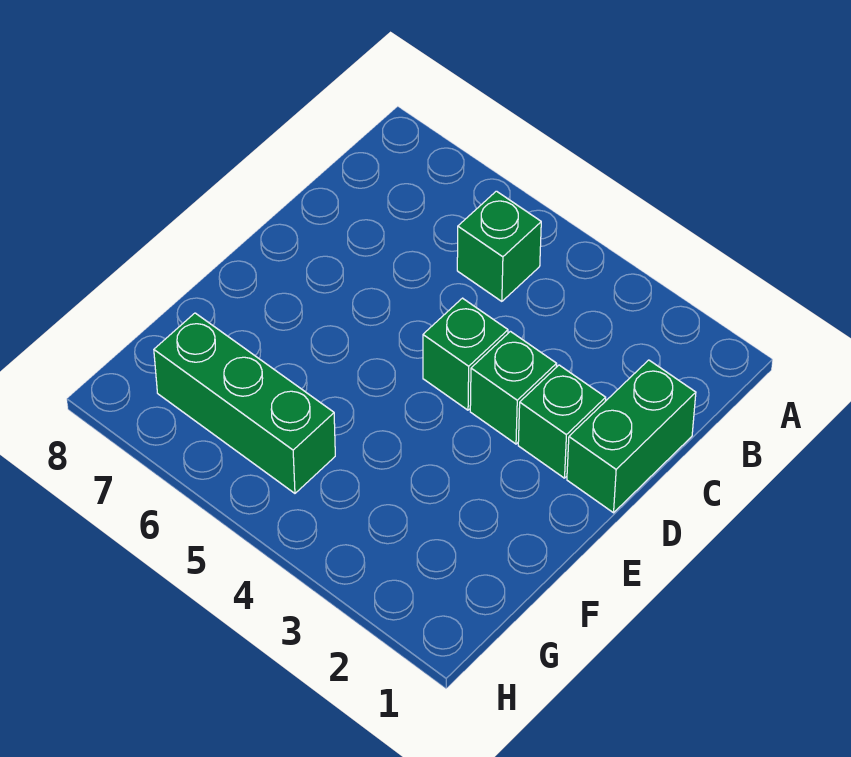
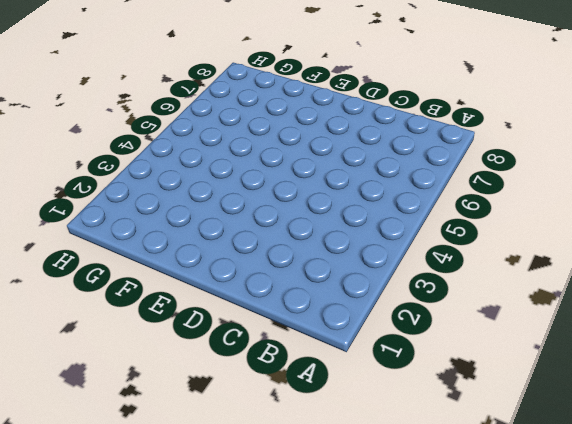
none -> green 1x1 brick [457,191,541,301]
none -> green 1x2 brick [567,360,696,513]

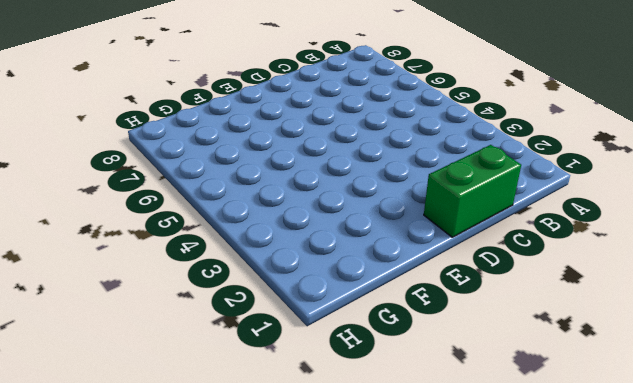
none -> green 1x1 brick [457,191,541,301]
none -> green 1x1 brick [518,365,606,478]

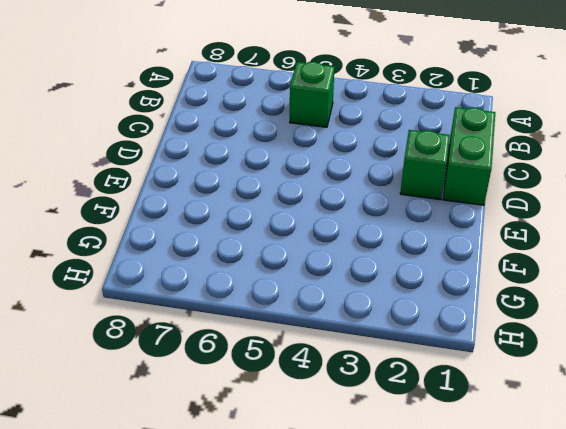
none -> green 1x1 brick [470,331,557,444]
none -> green 1x1 brick [423,298,508,410]

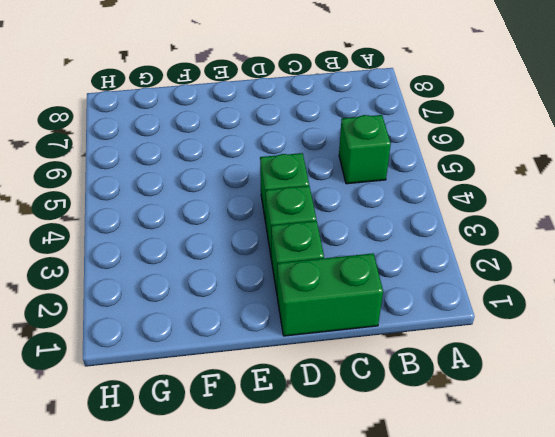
none -> green 1x3 brick [154,313,335,493]

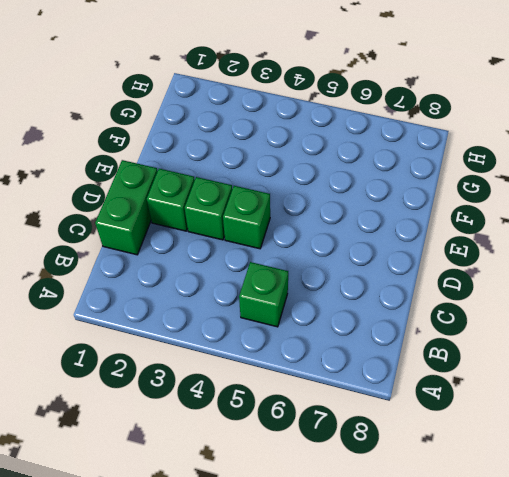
none -> green 1x3 brick [154,313,335,493]

